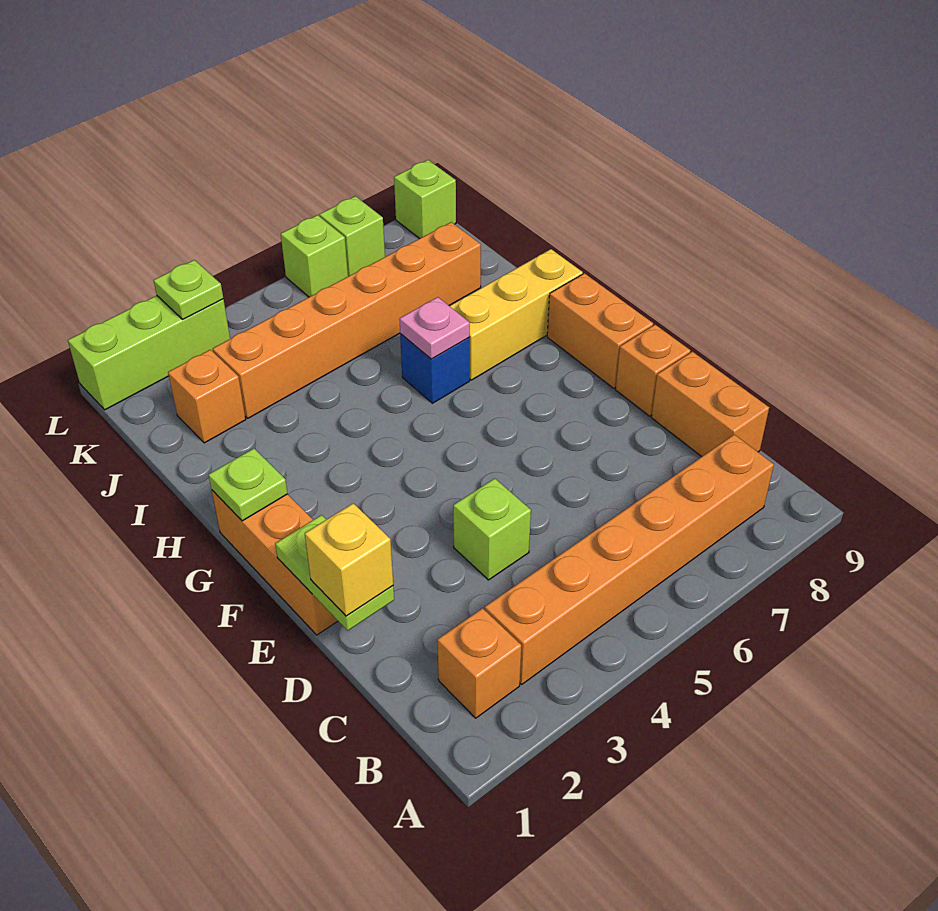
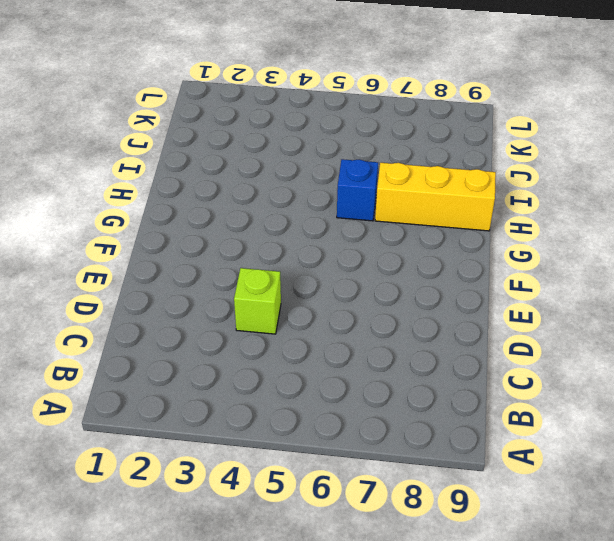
none -> orange 1x1 brick [437,608,521,718]
none -> orange 1x6 brick [485,435,774,684]
none -> orange 1x2 brick [651,352,769,457]

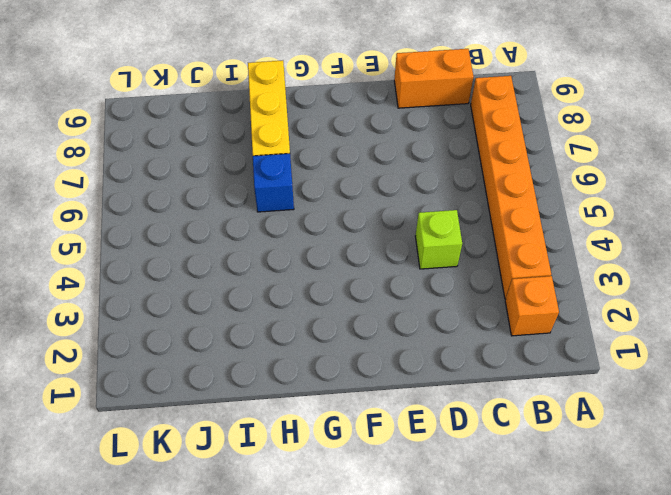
none -> orange 1x3 brick [212,490,338,635]
none -> orange 1x1 brick [615,325,690,416]
none -> orange 1x2 brick [547,273,653,388]

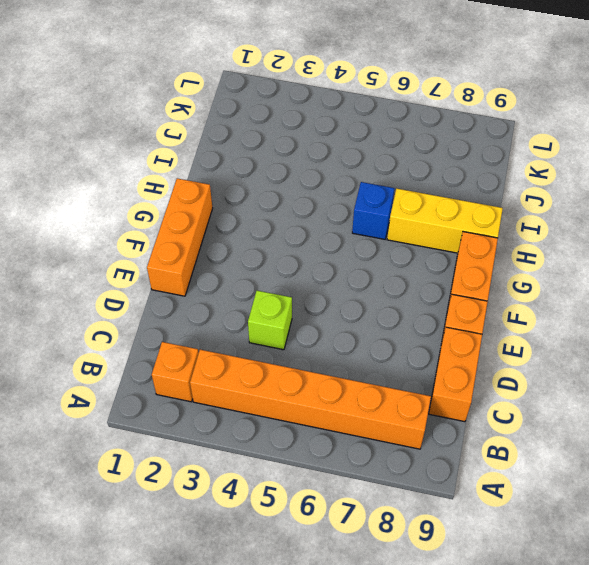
none -> orange 1x1 brick [168,350,246,443]
none -> orange 1x6 brick [213,222,481,418]
none -> lime 1x3 brick [68,296,230,410]

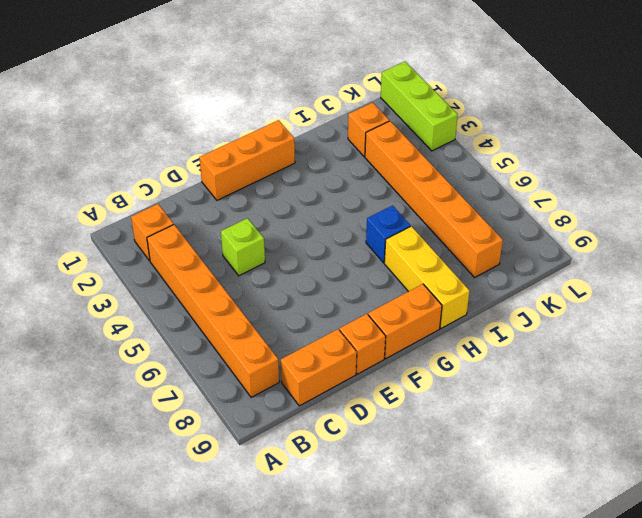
none -> lime 1x1 brick [281,215,348,297]
none -> lime 1x1 brick [319,196,385,276]
none -> lime 1x1 brick [394,160,456,239]

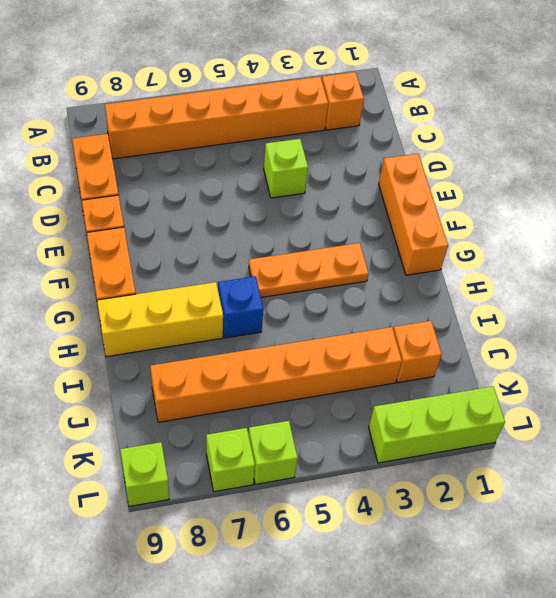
orange 1x3 plate [249,243,369,297] -> none
none -> lime 1x2 plate [275,515,394,631]
none -> lime 1x1 plate [208,448,288,521]
none -> pink 1x1 plate [400,297,470,359]

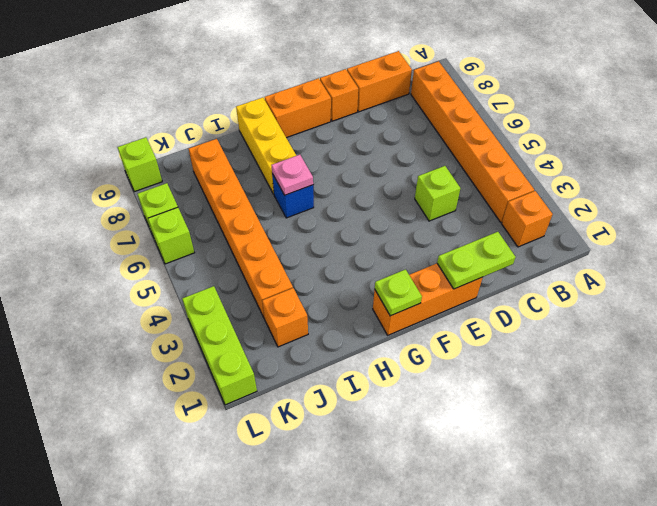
none -> lime 1x1 plate [154,260,223,319]
none -> yellow 1x1 brick [305,503,393,616]

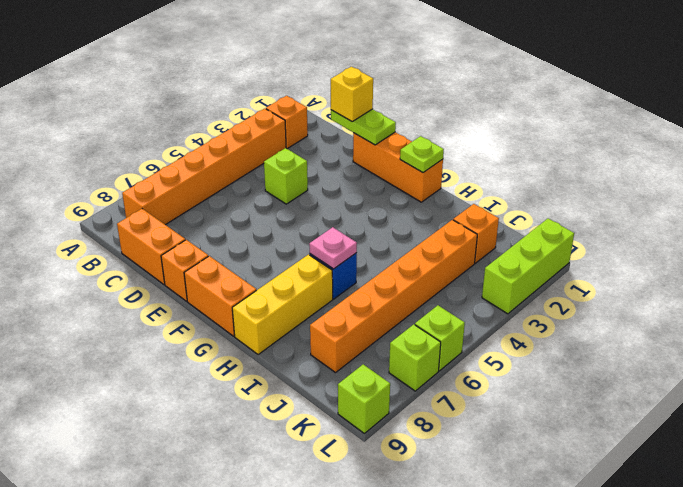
none -> lime 1x1 plate [154,260,223,319]

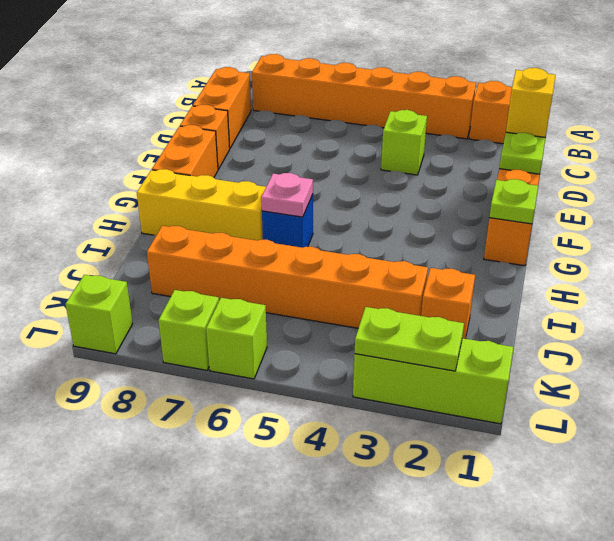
lime 1x2 plate [355,307,464,371] -> lime 1x1 plate [154,260,223,319]

